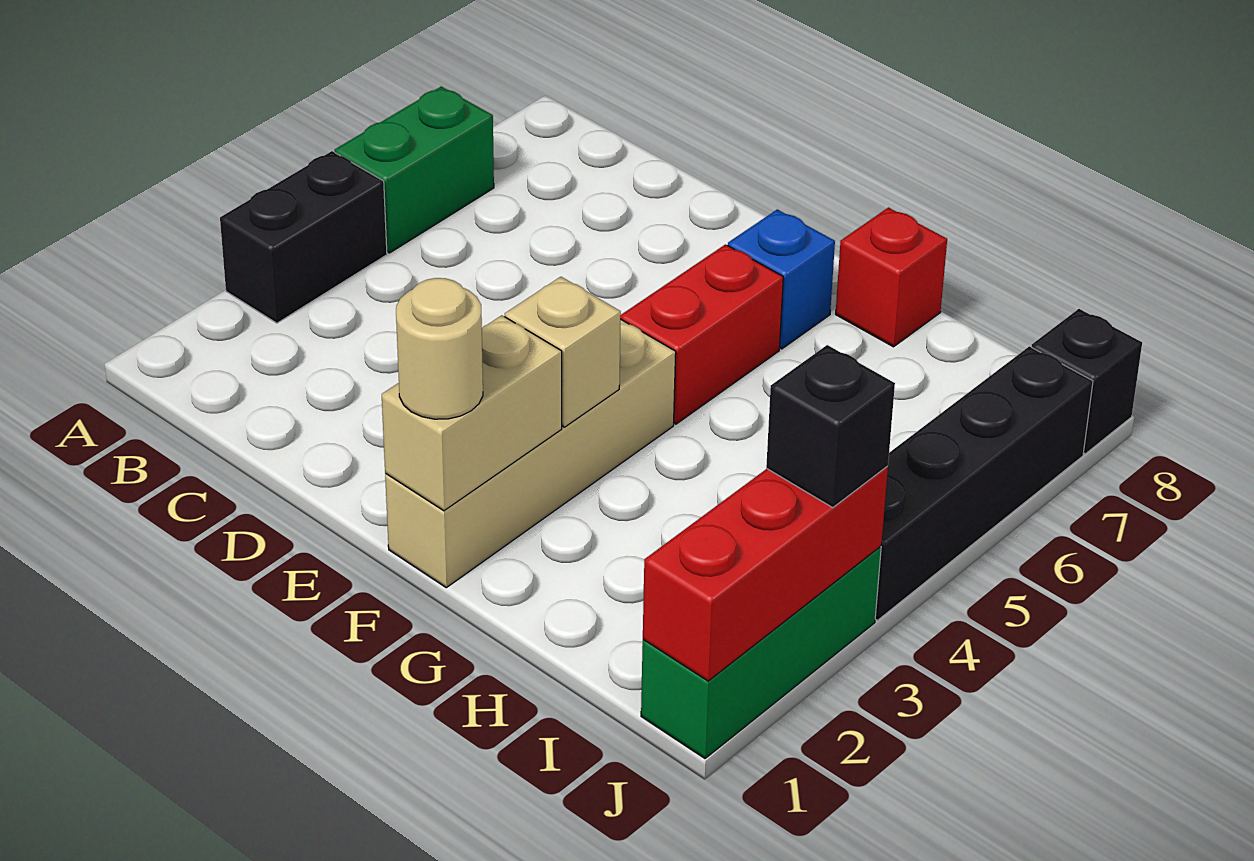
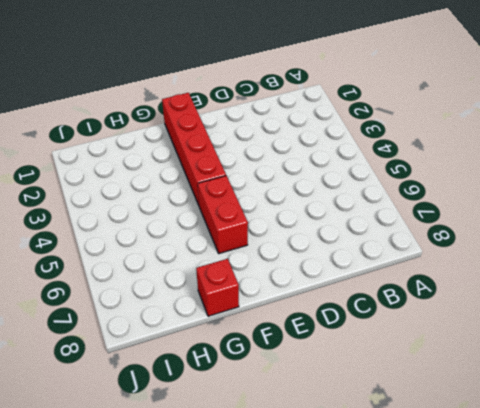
red 1x4 brick [162,93,226,205] -> tan 1x4 brick [385,319,676,588]
none -> black 1x2 brick [220,151,387,323]
none -> green 1x2 brick [335,87,494,253]
none -> blue 1x1 brick [728,209,835,349]

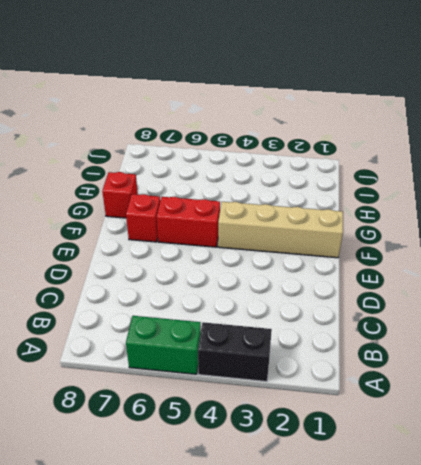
red 1x1 brick [126,194,160,242] -> blue 1x1 brick [728,209,835,349]
none -> green 1x3 brick [641,546,881,758]
none -> black 1x4 brick [875,346,1093,620]
none -> black 1x1 brick [1032,309,1142,454]

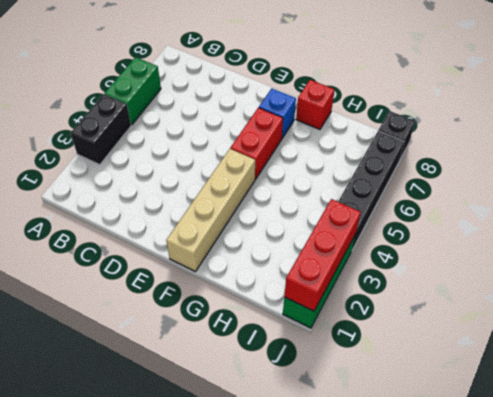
none -> tan 1x2 brick [382,315,562,511]
none -> tan 1x1 brick [505,277,621,427]
none -> tan 1x1 round brick [396,278,483,419]

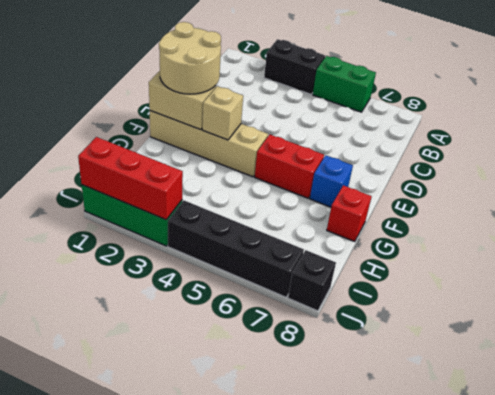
tan 2x2 round brick [159,22,221,94] -> tan 1x1 round brick [396,278,483,419]
none -> black 1x1 brick [766,345,895,508]

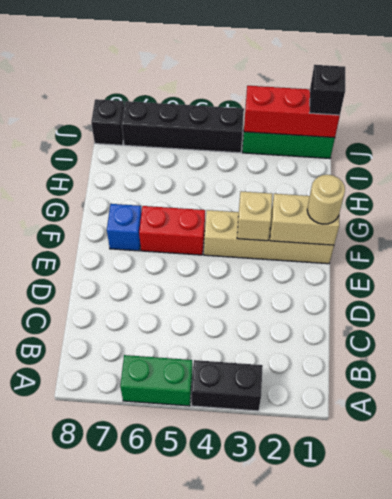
black 1x1 brick [310,65,345,115] -> black 1x1 brick moved to [766,345,895,508]
none -> red 1x1 brick [836,207,947,347]

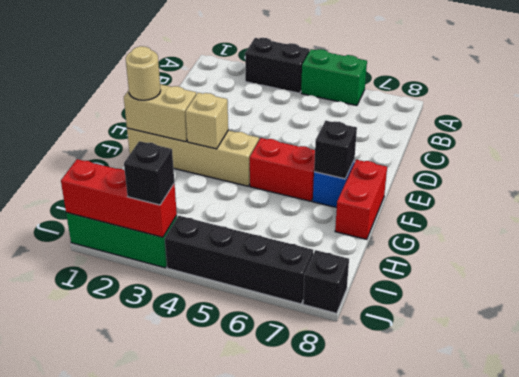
black 1x1 brick [314,121,357,179] -> none
red 1x2 brick [335,160,387,239] -> red 1x1 brick [836,207,947,347]

